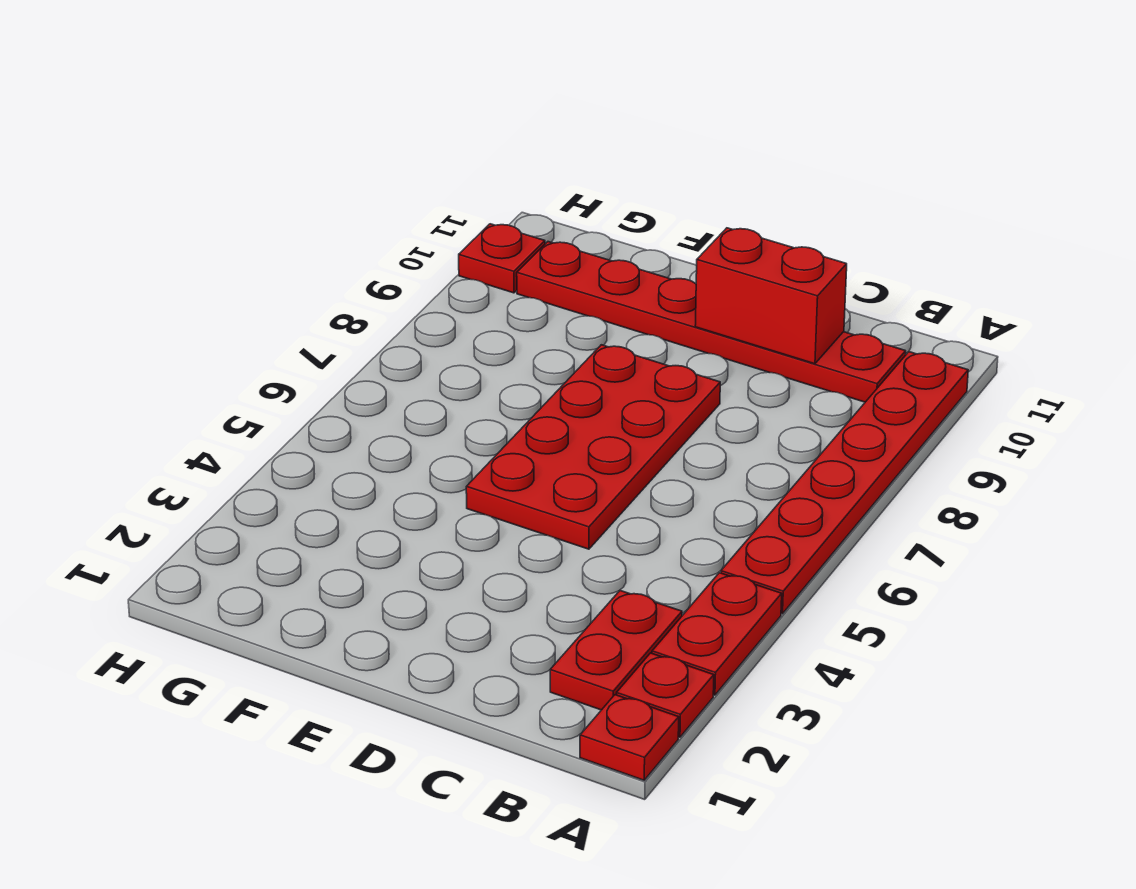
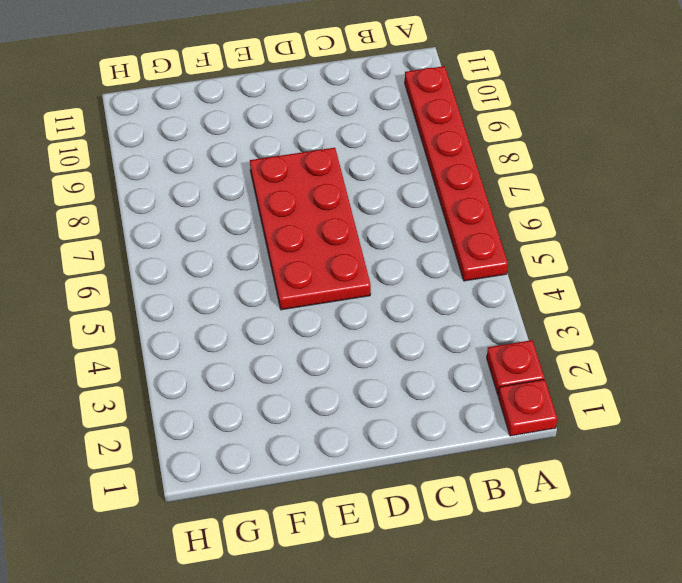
none -> red 1x2 plate [652,573,782,695]
none -> red 1x2 plate [550,591,682,710]

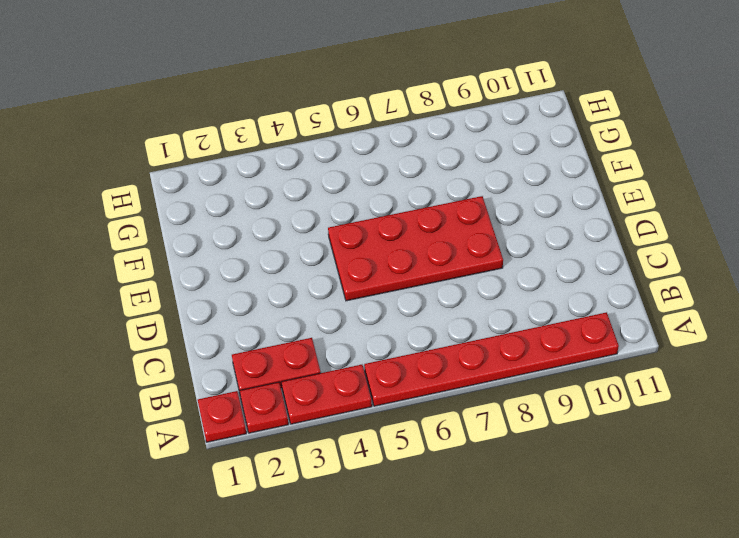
none -> red 1x6 plate [517,242,906,402]
none -> red 1x1 plate [459,224,545,293]

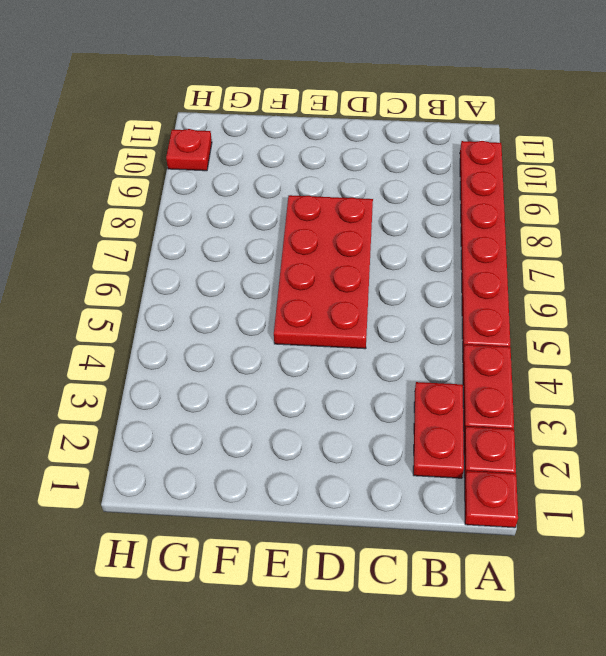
none -> red 1x6 plate [517,242,906,402]
none -> red 1x2 brick [695,228,847,364]

